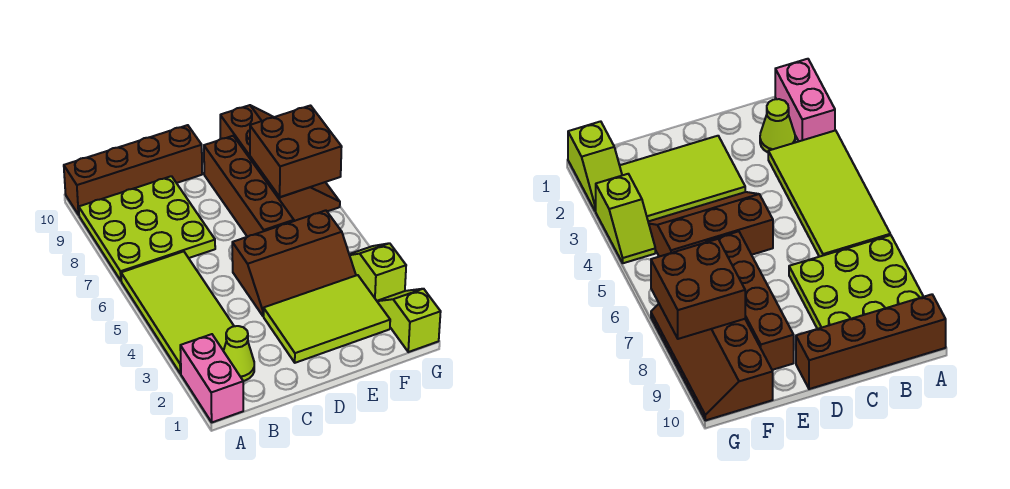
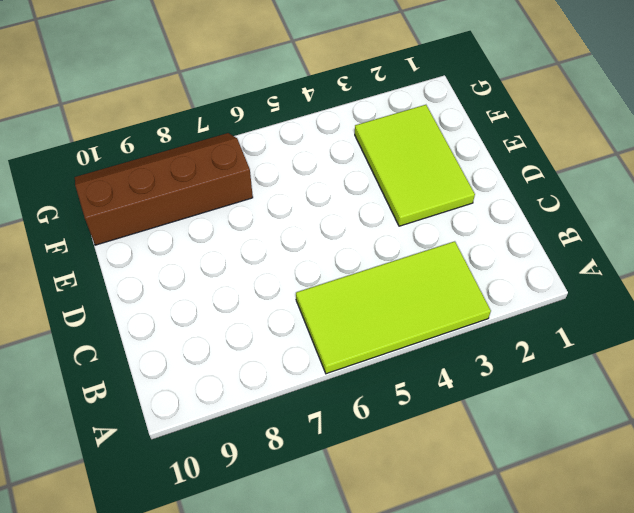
none -> pink 1x2 brick [180,334,243,422]
none -> lime 3x3 plate [79,176,215,280]
none -> brown 1x4 brick [64,125,202,215]

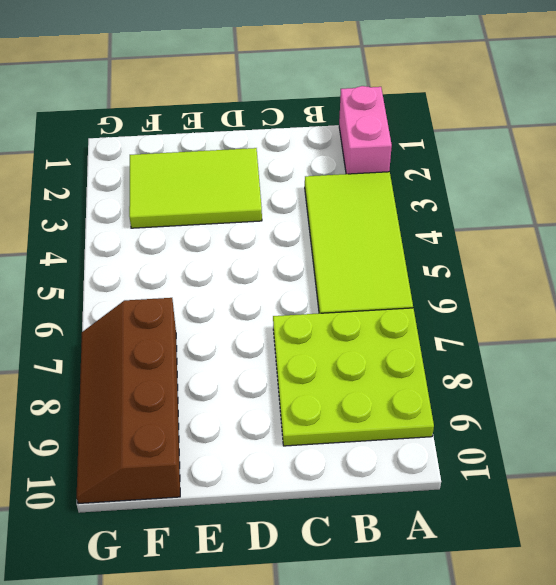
none -> brown 1x4 brick [64,125,202,215]
none -> lime 1x1 cone [224,326,254,381]
none -> brown 2x3 slope [232,210,356,316]

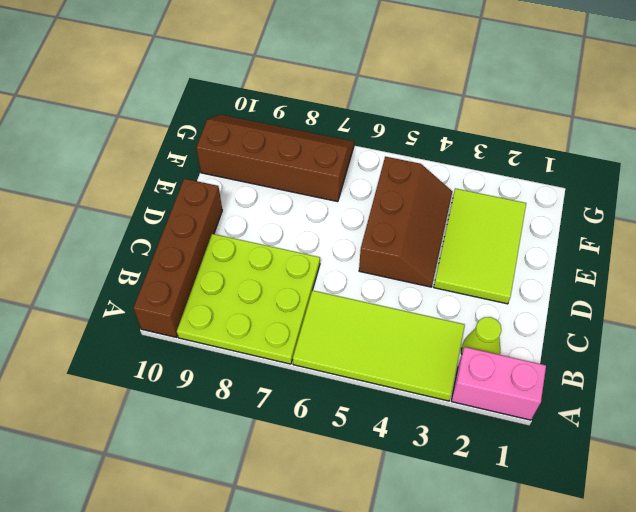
none -> brown 1x4 brick [204,136,294,237]
none -> lime 1x2 slope [377,289,441,352]
none -> lime 1x2 slope [349,243,406,301]

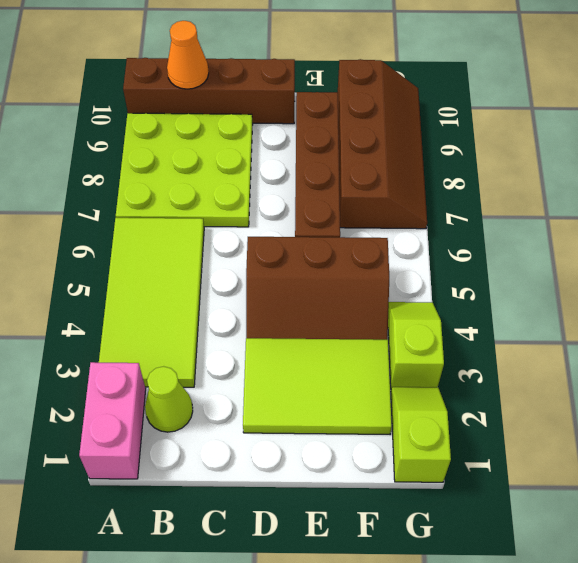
orange 1x1 cone [167,21,209,89] -> none
none -> brown 2x2 brick [250,106,342,197]

